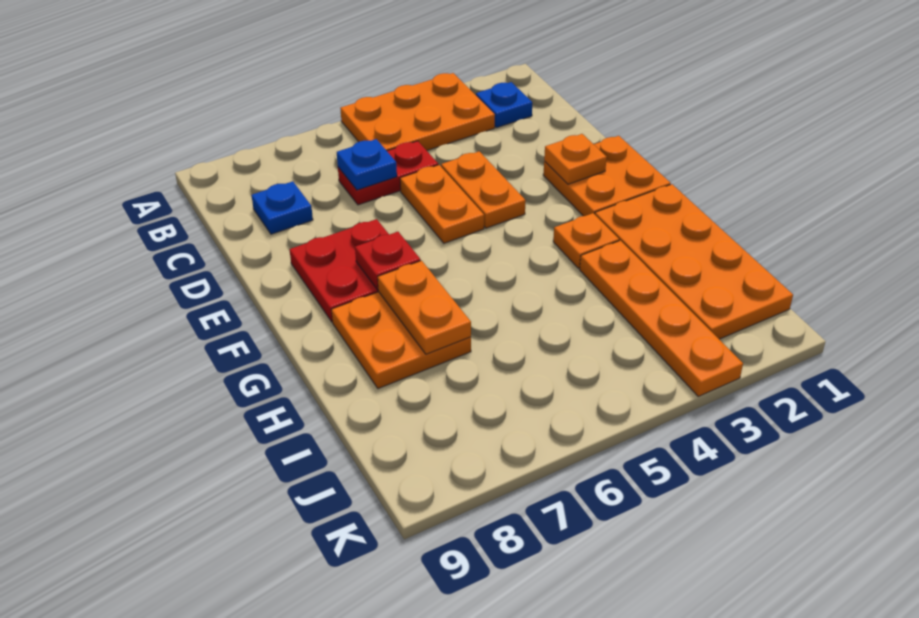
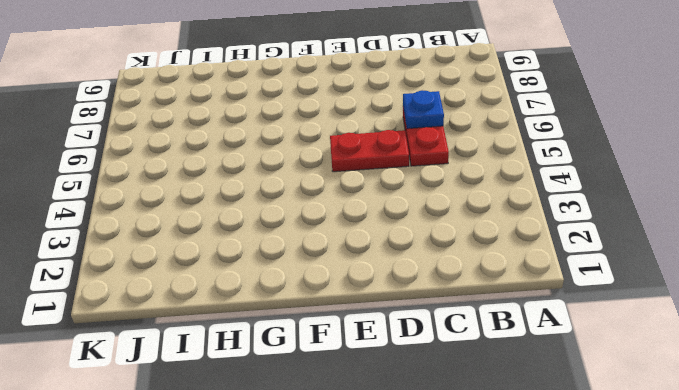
red 1x2 plate [330,130,409,172] -> orange 1x2 plate [400,165,484,243]
none -> orange 2x3 plate [340,73,495,151]
none -> blue 1x1 plate [476,82,532,128]
none -> blue 1x1 plate [252,181,313,234]

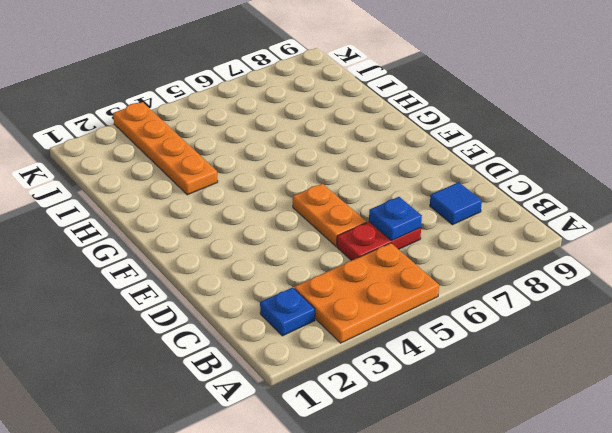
blue 1x1 tile [430,182,482,225] -> blue 1x1 plate [252,181,313,234]
none -> orange 1x2 plate [441,151,526,228]
none -> orange 2x2 plate [543,136,671,216]
none -> red 2x2 plate [289,219,389,322]

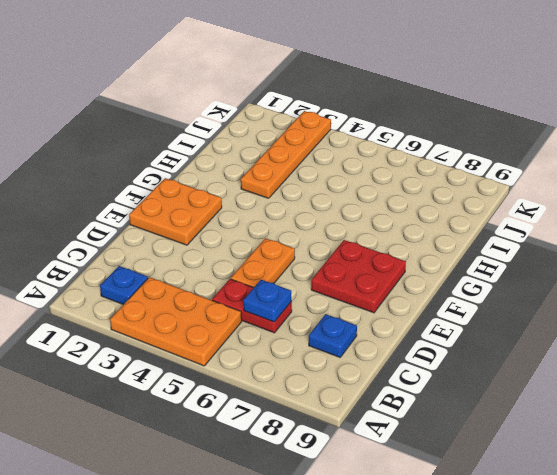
none -> orange 1x2 plate [441,151,526,228]
none -> orange 2x4 plate [595,184,793,339]
none -> orange 1x1 plate [553,213,619,268]

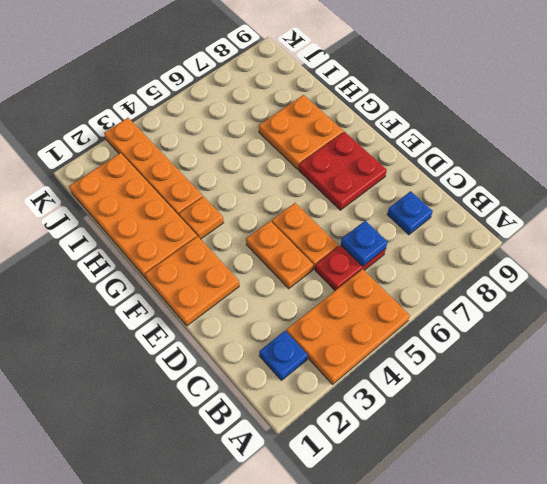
none -> orange 1x1 plate [544,134,607,184]
none -> red 1x1 plate [355,232,421,290]
none -> orange 1x2 plate [378,261,471,354]

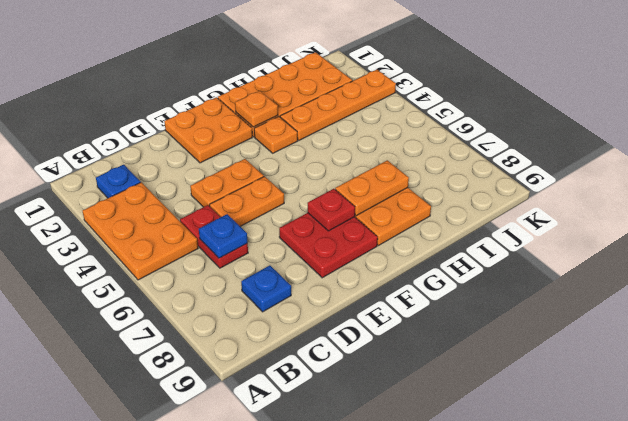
orange 1x1 plate [235,91,278,127] -> orange 1x1 plate moved to [544,134,607,184]

